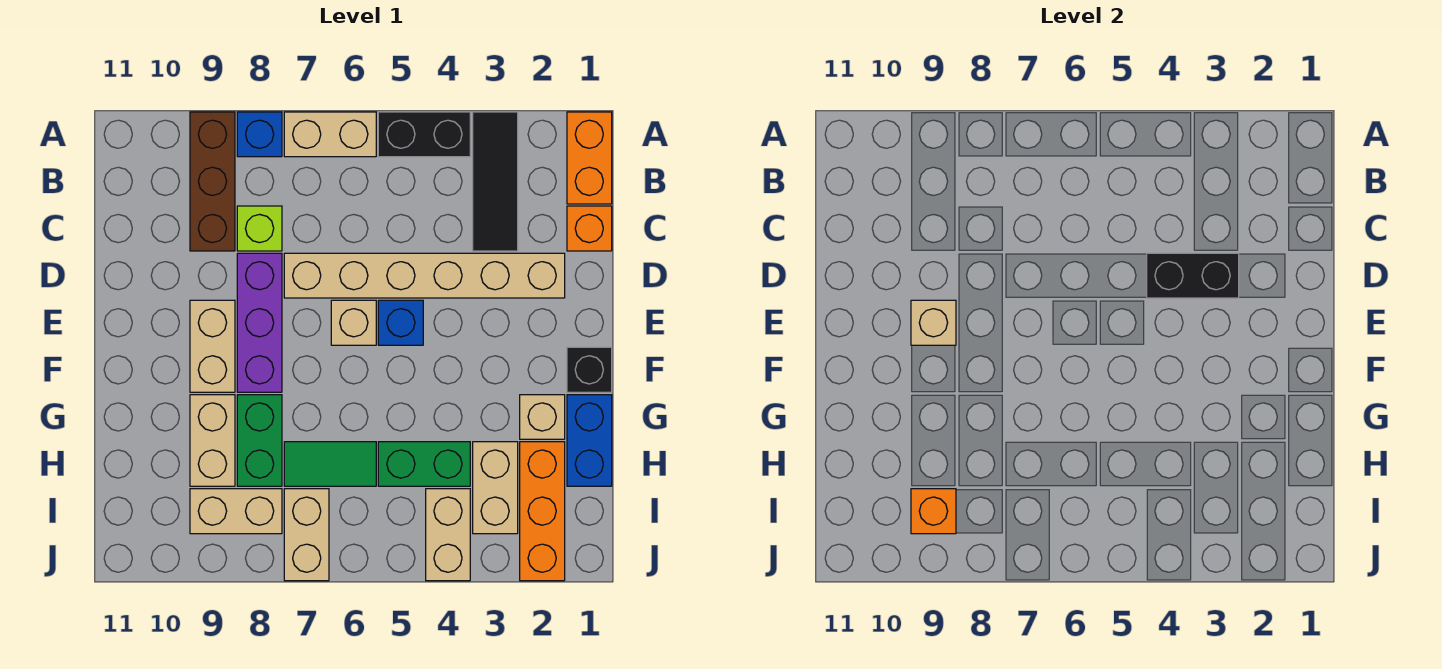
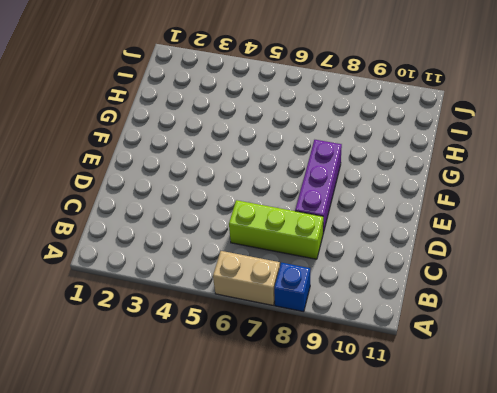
lime 1x3 brick [229,200,323,259] -> lime 1x1 brick [237,206,282,251]
none -> orange 1x2 brick [567,112,612,204]
none -> black 1x3 tile [473,112,518,251]
none -> black 1x2 brick [378,112,470,157]

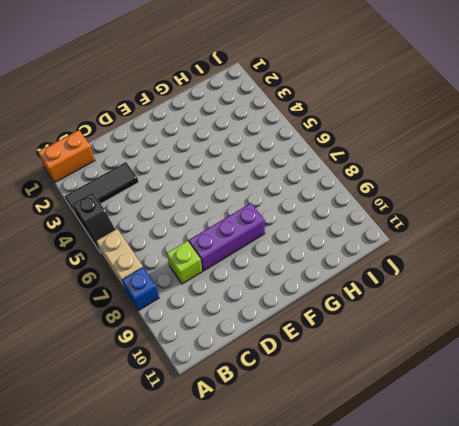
black 1x2 slope [72,193,115,251] -> black 1x2 brick [378,112,470,157]
none -> brown 1x3 brick [190,112,235,251]
none -> orange 1x1 brick [567,206,612,251]
none -> tan 1x6 brick [284,253,565,298]

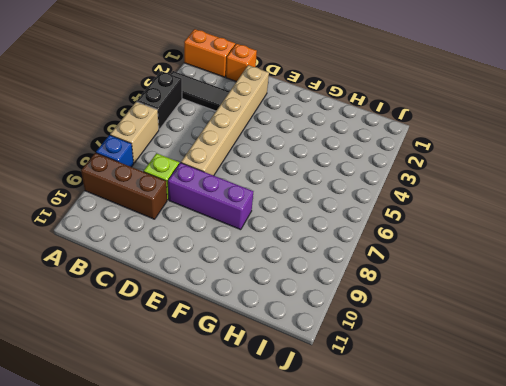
none -> blue 1x1 brick [378,300,423,345]
none -> tan 1x1 brick [331,300,376,345]
none -> tan 1x2 brick [190,300,235,392]

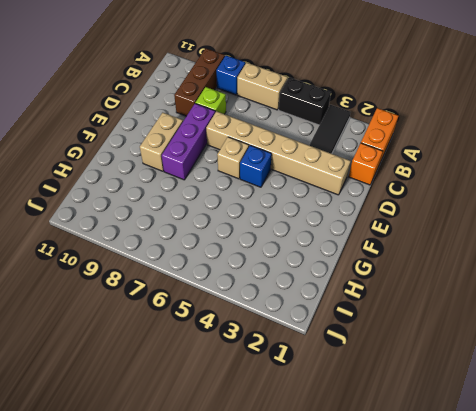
none -> black 1x1 brick [567,347,612,392]
none -> blue 1x2 brick [567,395,612,486]
none -> tan 1x1 brick [520,395,565,439]

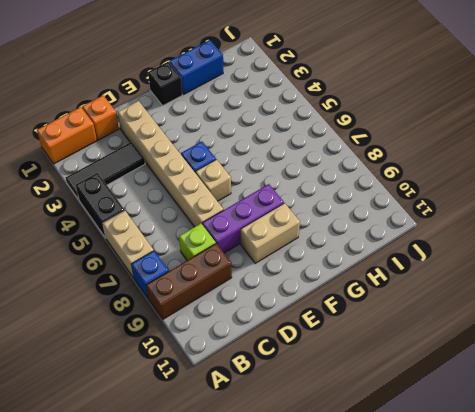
none -> tan 1x1 brick [520,395,565,439]
none -> green 1x2 brick [237,395,282,486]
none -> tan 1x2 brick [190,395,235,486]

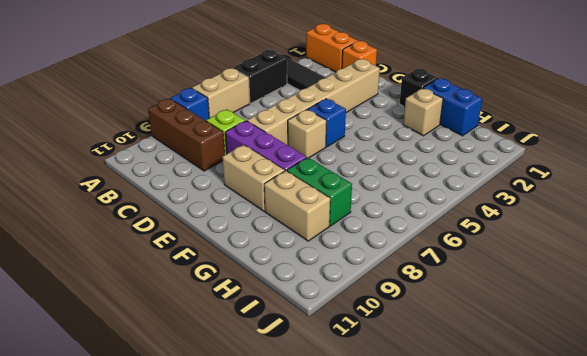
none -> orange 1x3 brick [520,442,565,581]
none -> tan 1x2 brick [473,442,518,534]
none -> green 1x2 brick [378,442,470,486]

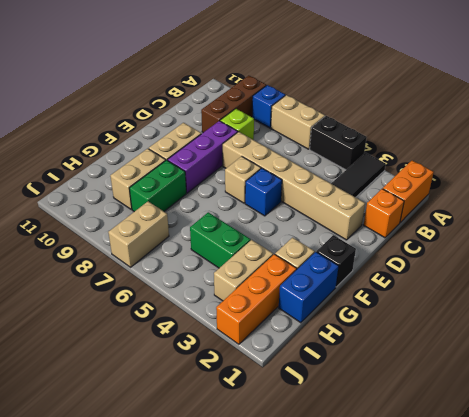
none -> green 1x2 tile [284,442,376,486]
none -> tan 1x2 brick [426,489,470,581]
none -> tan 1x2 brick [190,489,282,534]

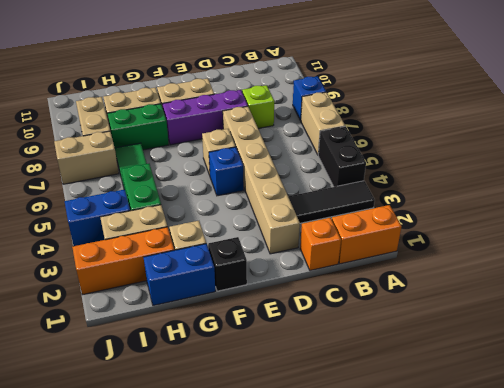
blue 1x2 brick [65,189,130,246] -> tan 1x2 brick [426,489,470,581]
none -> brown 1x3 brick [190,112,235,251]
none -> black 1x2 brick [1147,253,1239,298]
none -> tan 1x1 brick [911,300,956,345]

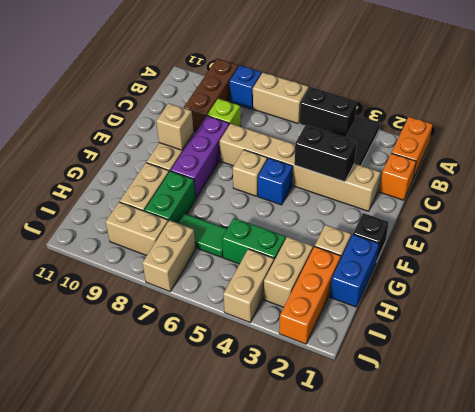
none -> orange 1x1 brick [911,489,956,534]

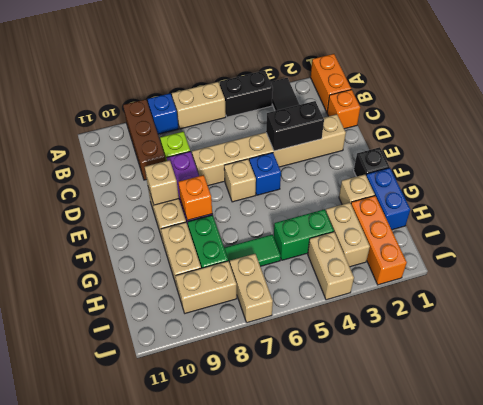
orange 1x1 brick [178,175,212,220] -> orange 1x1 brick moved to [911,489,956,534]

